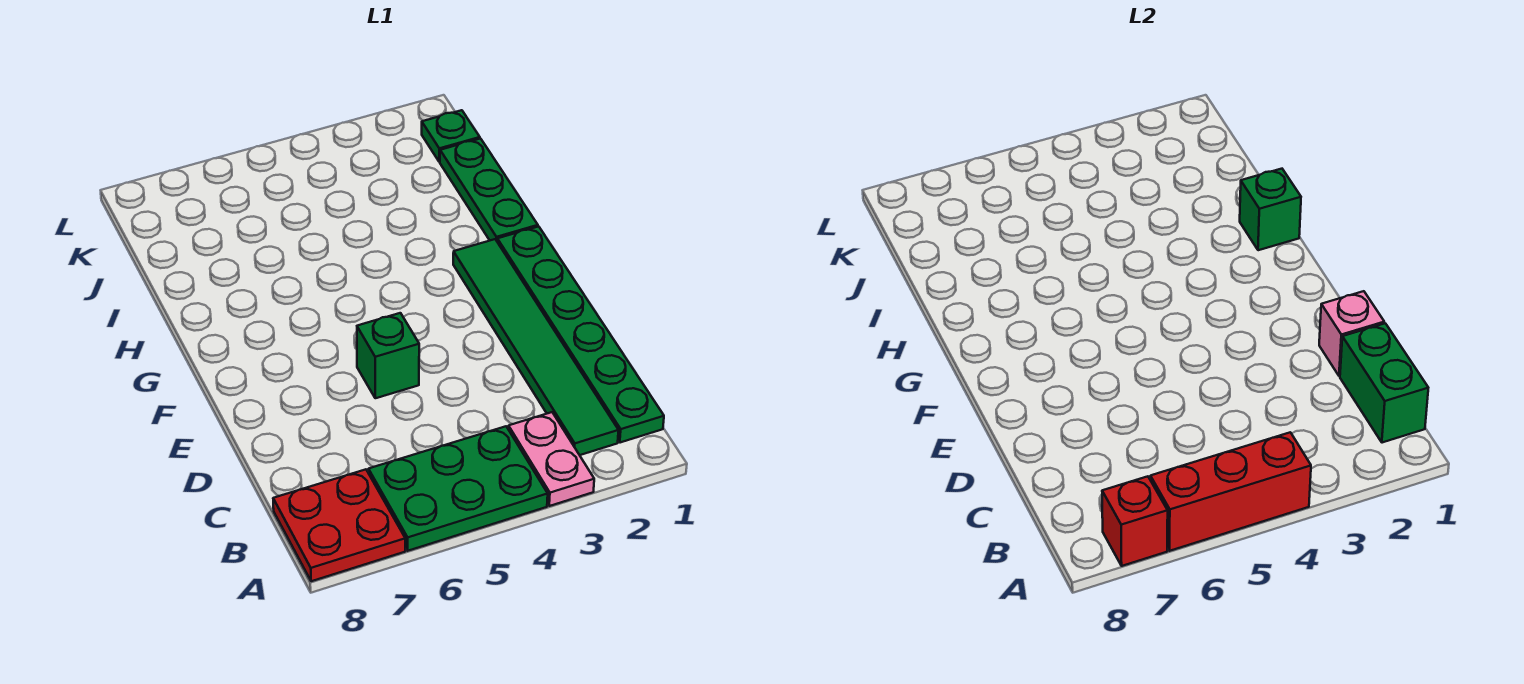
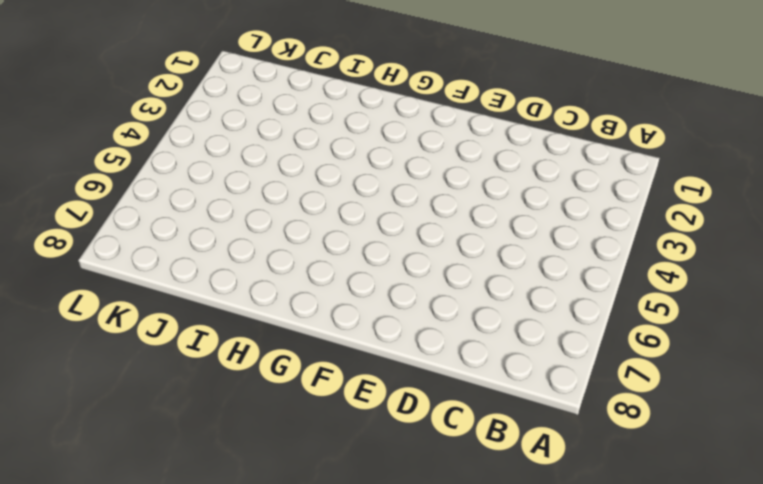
none -> pink 1x2 plate [508,412,594,506]
none -> green 2x3 plate [368,426,548,551]
none -> red 2x2 plate [273,469,405,581]

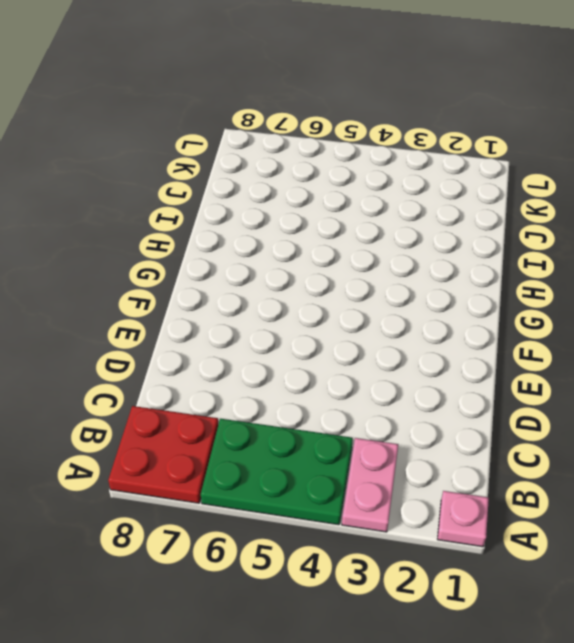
pink 1x1 plate [438,491,489,547] -> none
none -> green 1x6 plate [497,226,664,443]
none -> green 1x6 tile [453,239,619,455]
none -> green 1x1 brick [357,313,419,398]

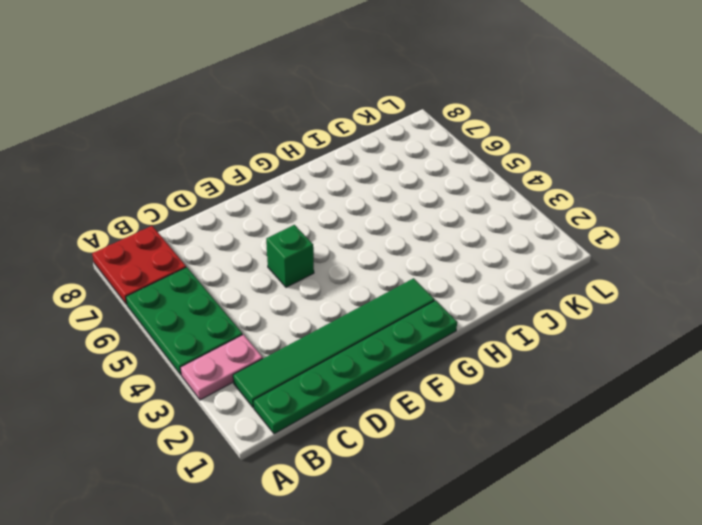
none -> green 1x3 plate [440,139,538,241]
none -> green 1x1 plate [422,110,480,162]
none -> red 1x3 brick [1150,432,1311,551]

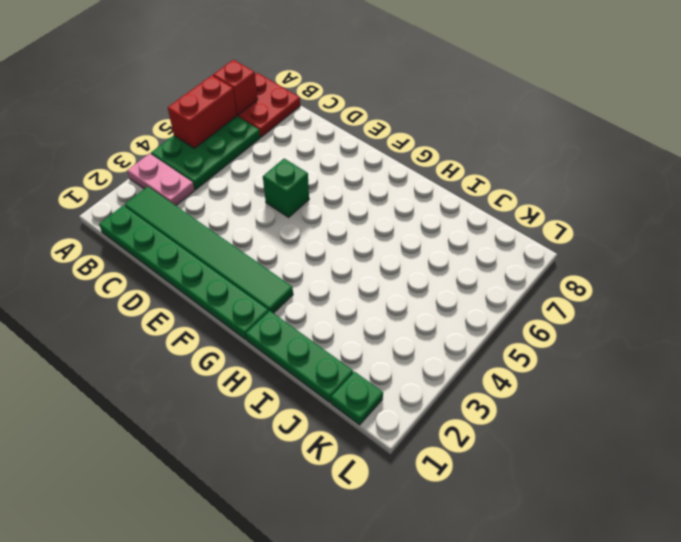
red 1x2 brick [168,76,237,148] -> red 1x3 brick [1150,432,1311,551]
none -> green 1x2 brick [1340,323,1428,443]
none -> pink 1x1 brick [1319,291,1384,376]
none -> green 1x1 brick [1240,169,1301,250]

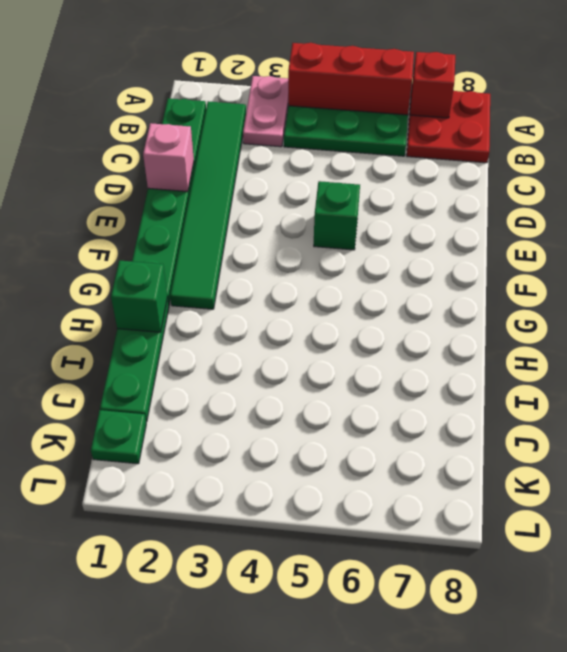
none -> green 1x2 brick [1340,323,1428,443]

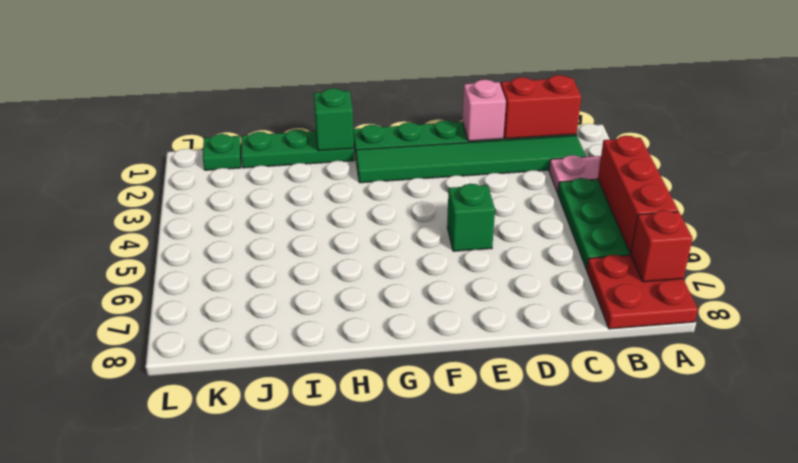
red 1x2 brick [501,75,581,139] -> green 1x2 brick [1340,323,1428,443]

